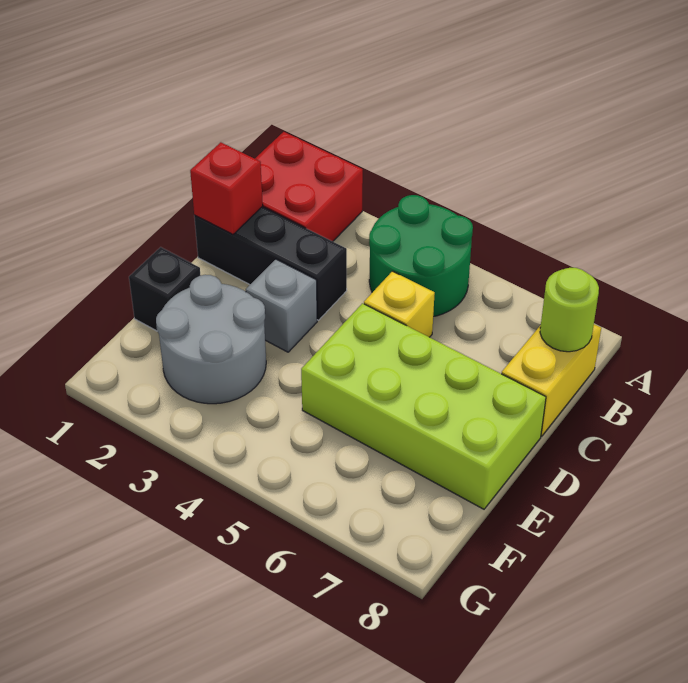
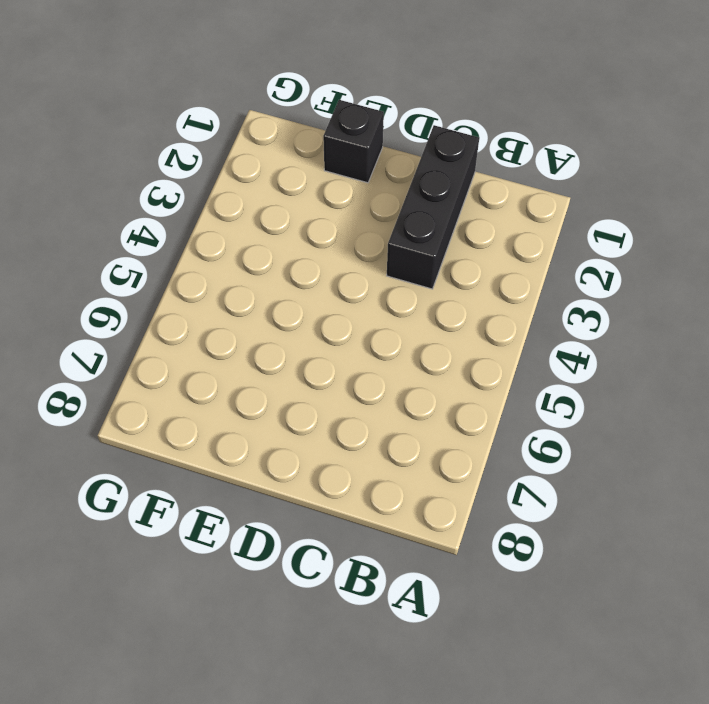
none -> red 2x2 brick [255,132,363,241]
none -> green 2x2 round brick [369,195,473,317]

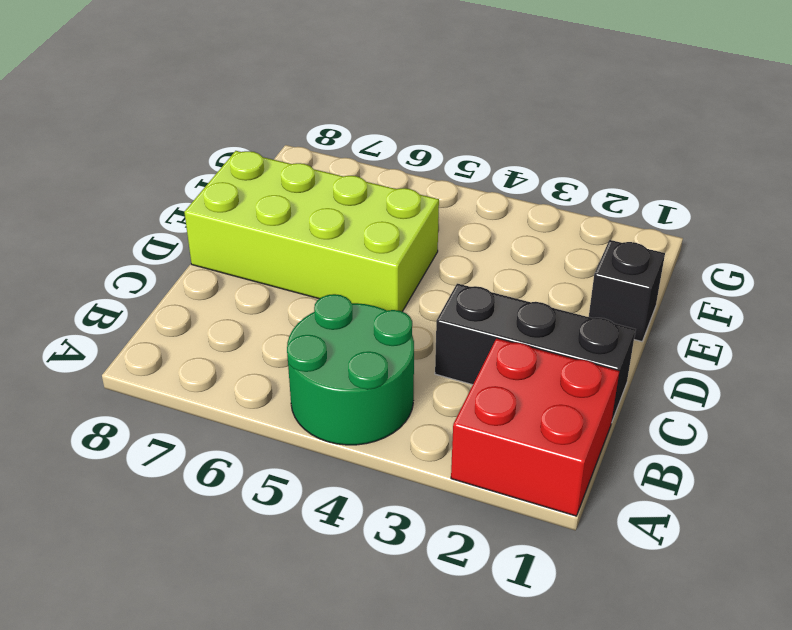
none -> yellow 1x2 brick [501,324,601,436]
none -> yellow 1x1 brick [364,271,435,337]

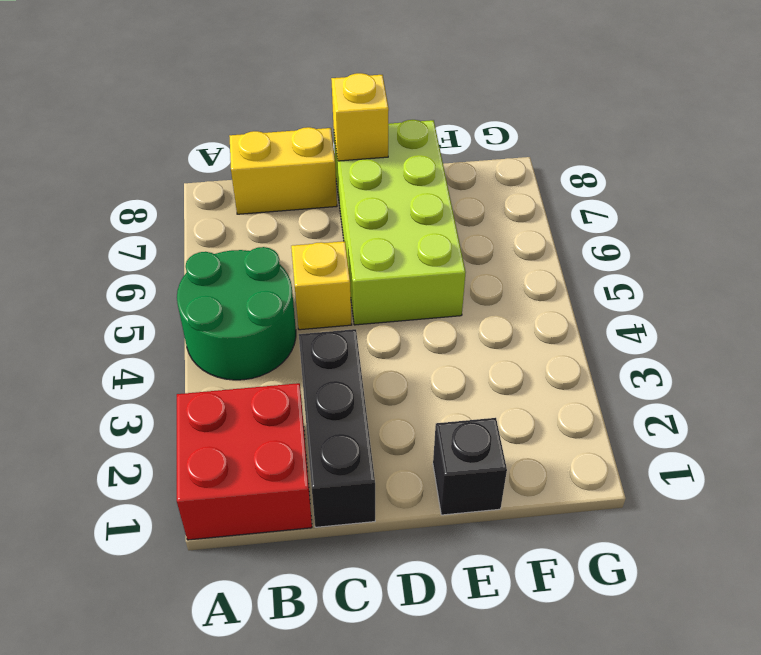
yellow 1x1 brick [331,73,389,161] -> none
none -> grey 1x1 brick [246,259,317,352]
none -> grey 2x2 round brick [156,275,266,404]

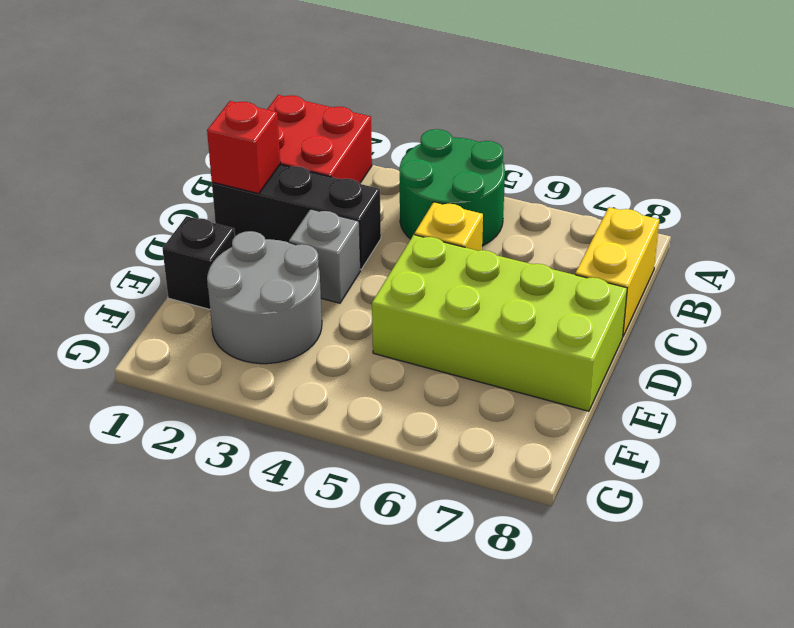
none -> lime 1x1 round brick [540,268,599,352]

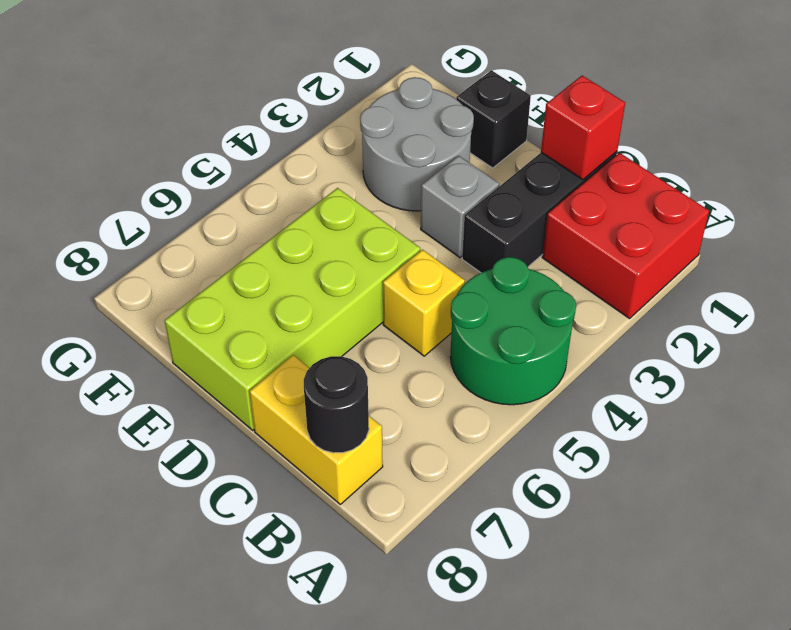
black 1x1 round brick [304,356,369,453] -> lime 1x1 round brick [540,268,599,352]

